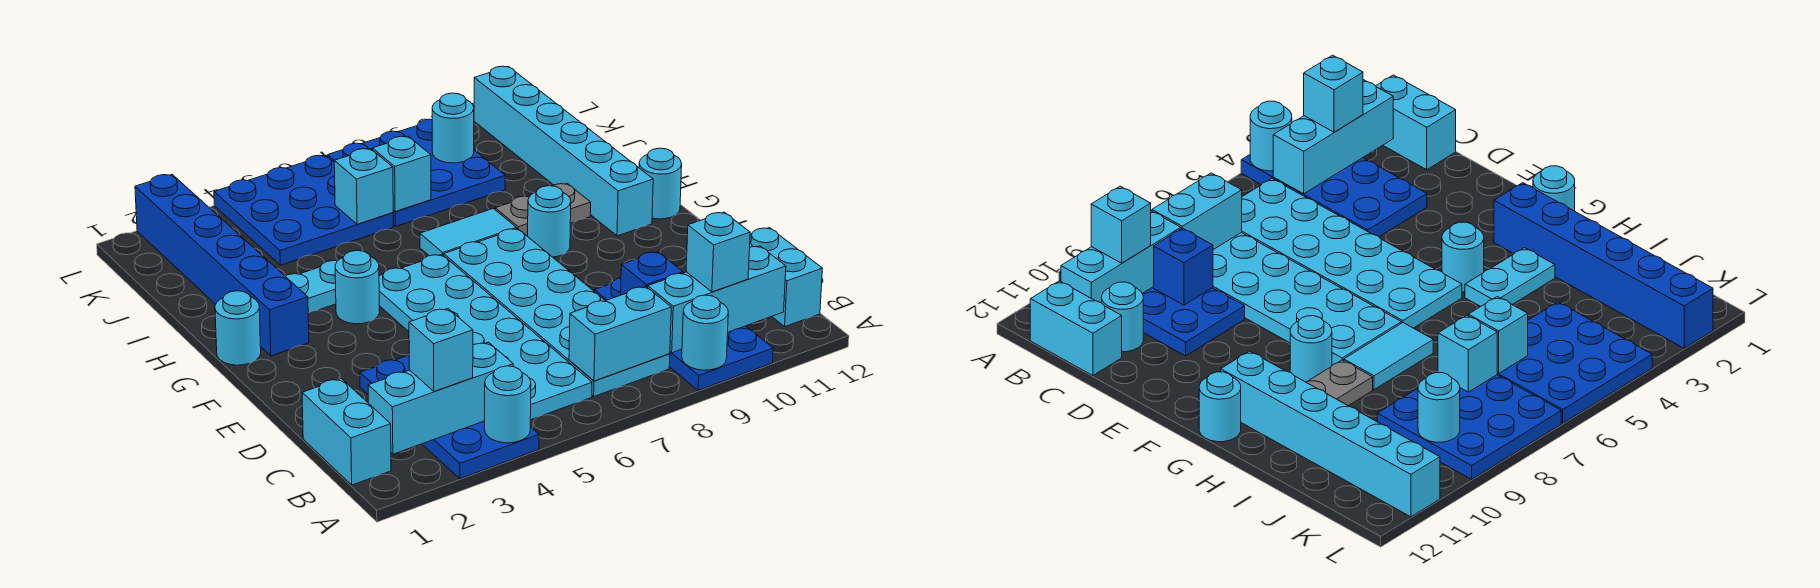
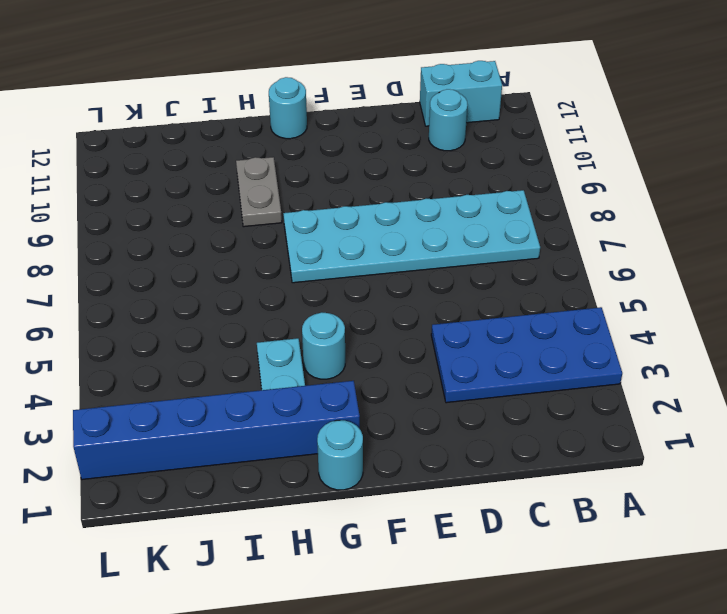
none -> blue 2x4 plate [594,278,773,391]
none -> cyan 1x2 brick [302,379,391,485]
none -> cyan 2x6 plate [379,254,592,420]

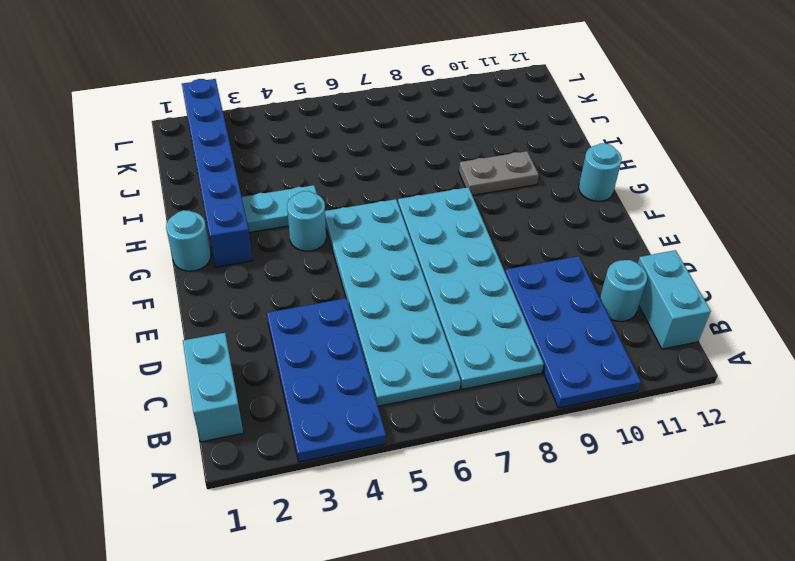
none -> cyan 1x1 round brick [528,186,571,257]
none -> cyan 1x6 brick [474,66,653,236]
none -> cyan 1x2 tile [420,208,516,256]

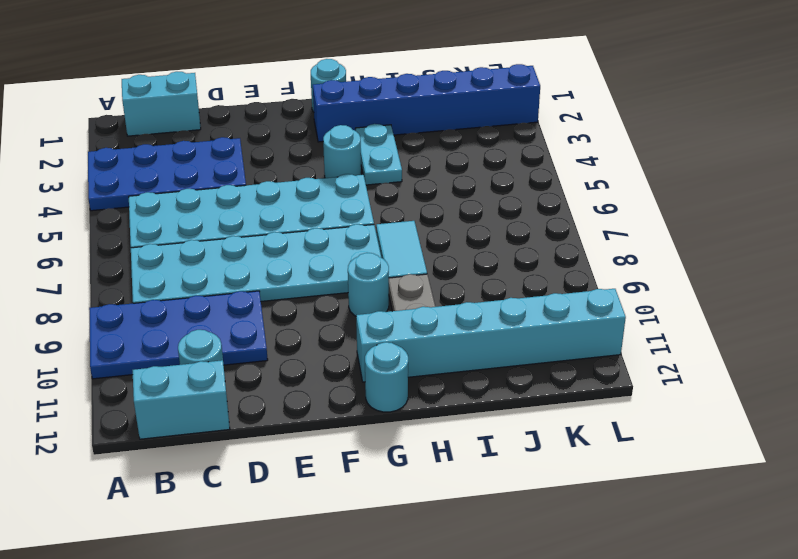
none -> blue 3x3 plate [214,155,393,265]
none -> blue 3x3 plate [328,119,505,227]
none -> cyan 1x1 round brick [485,366,531,443]

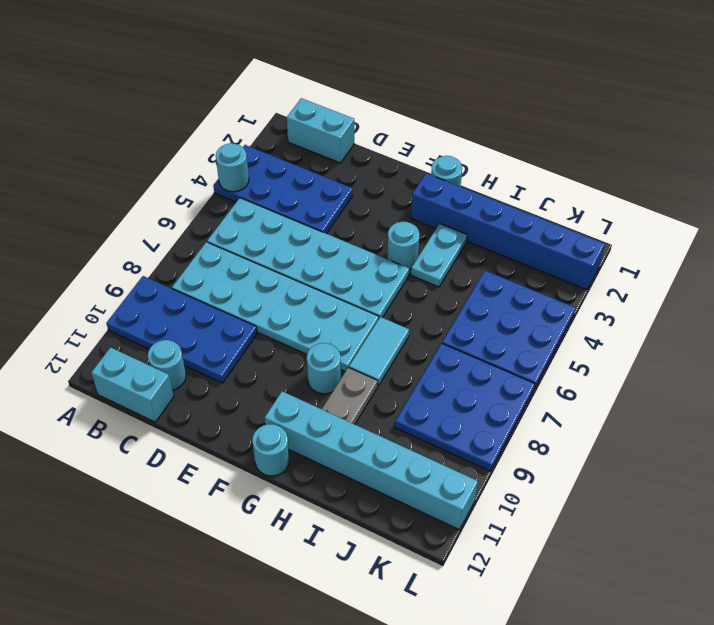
none -> cyan 1x1 round brick [682,295,728,370]
none -> cyan 1x3 brick [368,342,513,454]
none -> cyan 1x2 brick [569,287,671,381]

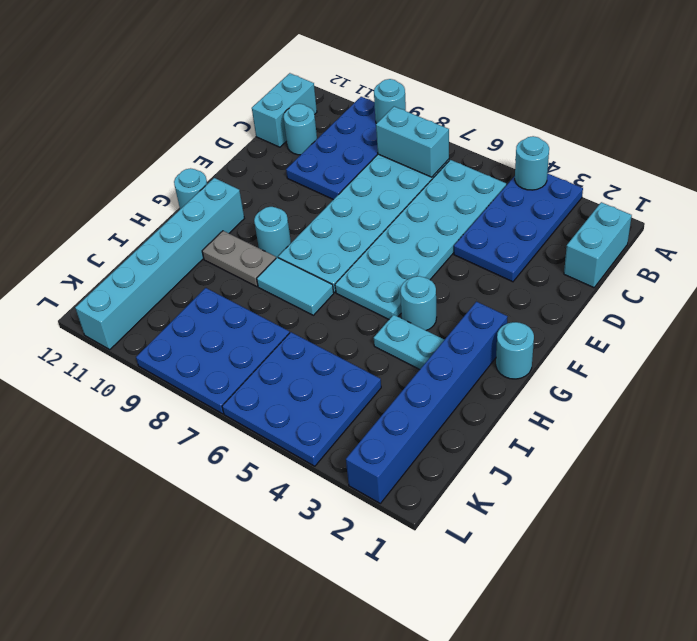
none -> cyan 1x3 brick [368,342,513,454]
none -> cyan 1x3 brick [648,246,786,353]
none -> blue 1x1 brick [621,252,683,295]

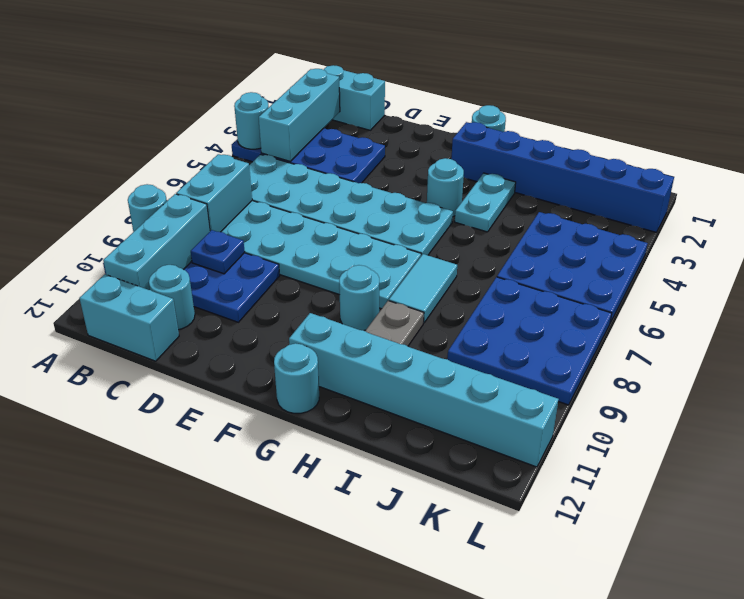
blue 1x1 plate [191,230,245,274] -> blue 1x1 brick [621,252,683,295]
none -> cyan 1x1 brick [334,149,393,224]
none -> cyan 1x1 brick [372,136,431,212]
none -> cyan 1x1 round brick [432,93,474,163]

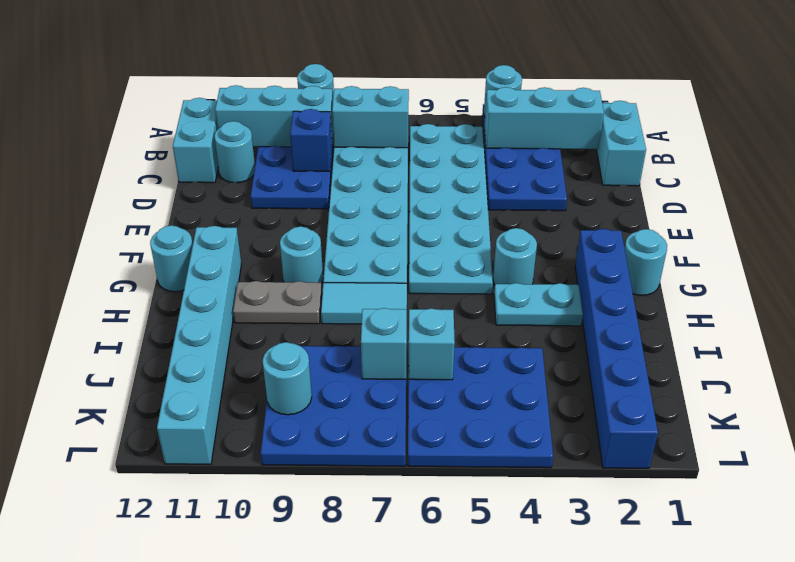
none -> cyan 1x1 brick [409,309,473,391]
none -> cyan 1x1 brick [686,212,750,292]

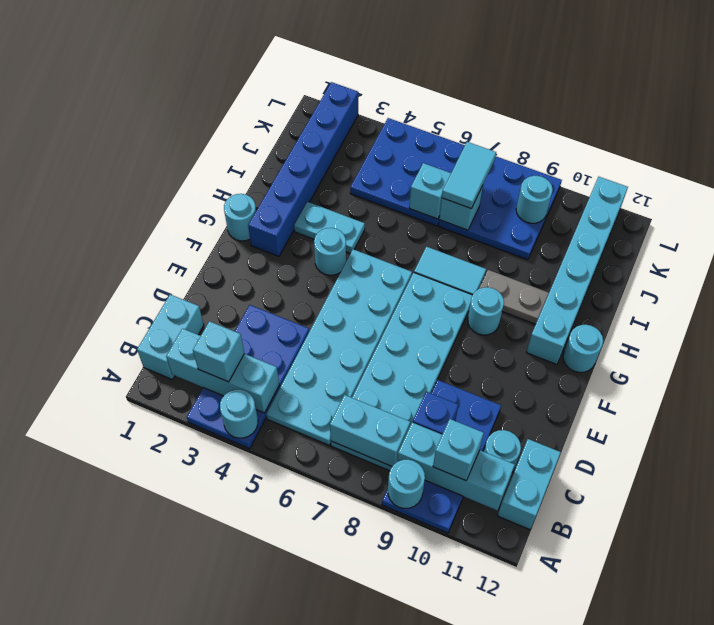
cyan 1x2 tile [442,142,496,209] -> none

